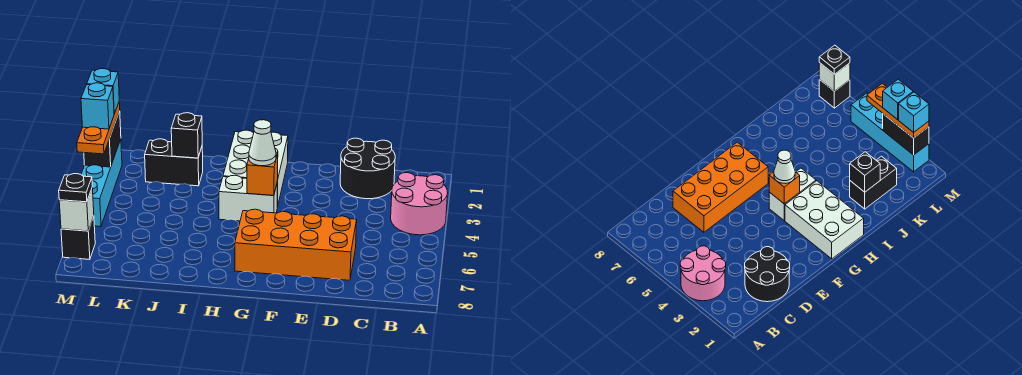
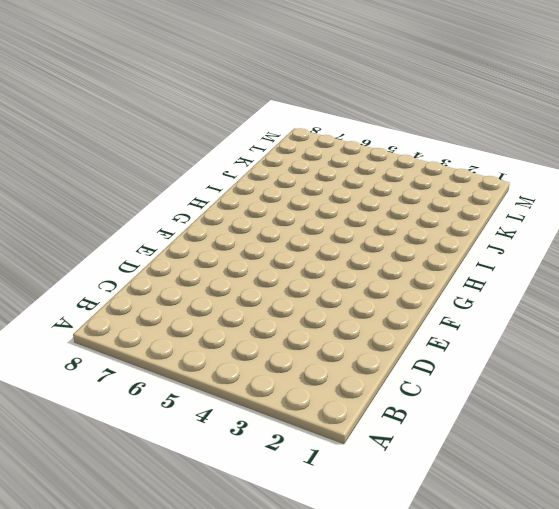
none -> pink 2x2 round brick [391,173,448,235]
none -> black 2x2 round brick [340,138,395,199]
none -> orange 2x4 brick [235,209,357,280]

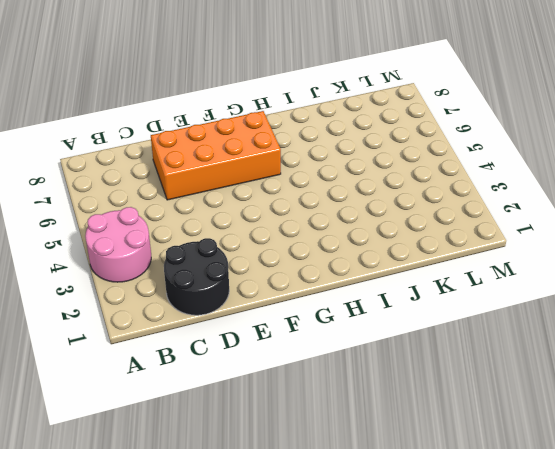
none -> white 2x3 brick [223,130,288,207]
none -> white 1x2 brick [219,175,277,221]
none -> black 1x2 brick [145,139,203,186]

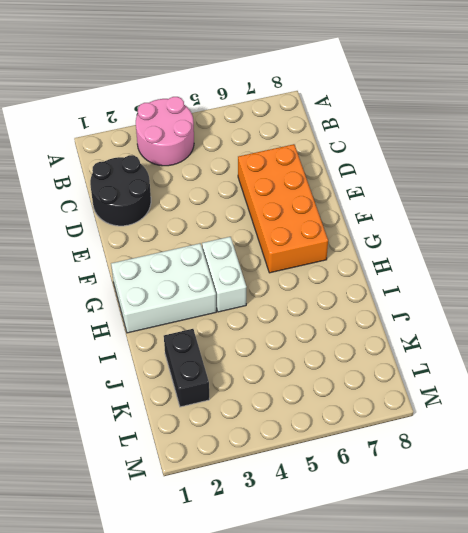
none -> cyan 1x4 brick [81,139,122,227]
none -> black 1x1 brick [61,216,95,260]
none -> orange 1x1 brick [247,152,278,195]

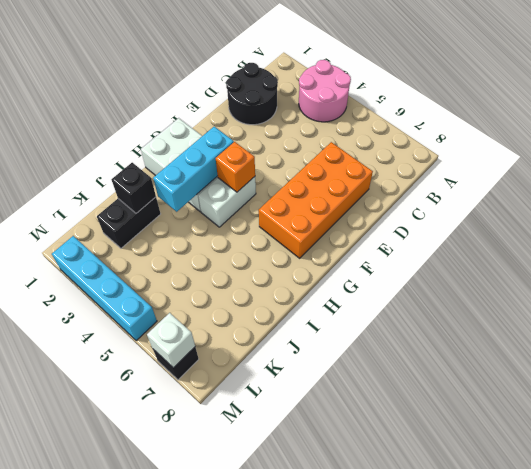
cyan 1x3 brick [153,127,234,212] -> none
none -> black 1x2 brick [84,111,121,167]
none -> white 1x1 cone [249,120,276,166]
none -> orange 1x3 plate [77,103,120,154]

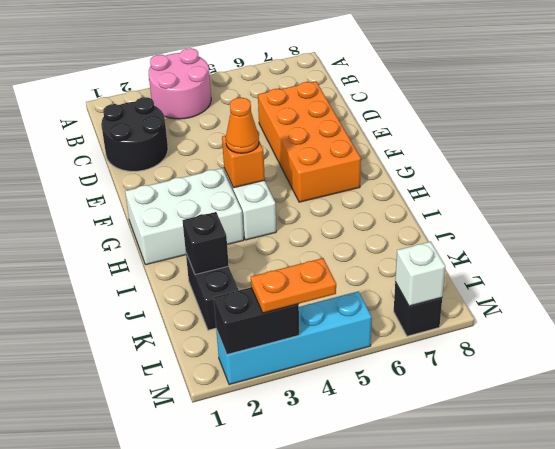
orange 1x1 cone [226,98,259,153] -> white 1x1 cone [249,120,276,166]
orange 1x2 plate [251,258,336,313] -> orange 1x3 plate [77,103,120,154]
none -> black 1x1 plate [59,174,92,202]
none -> cyan 1x1 brick [87,69,119,114]
none -> cyan 1x1 brick [81,83,114,129]

